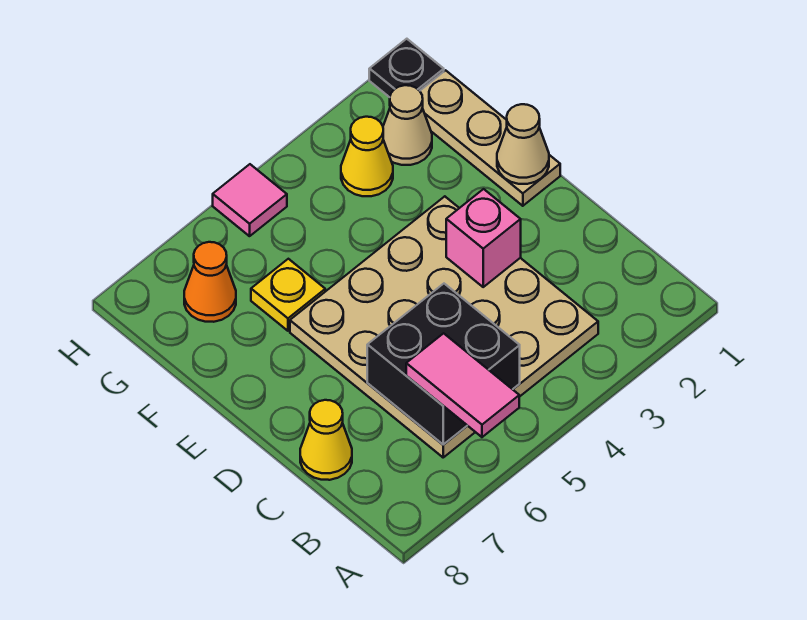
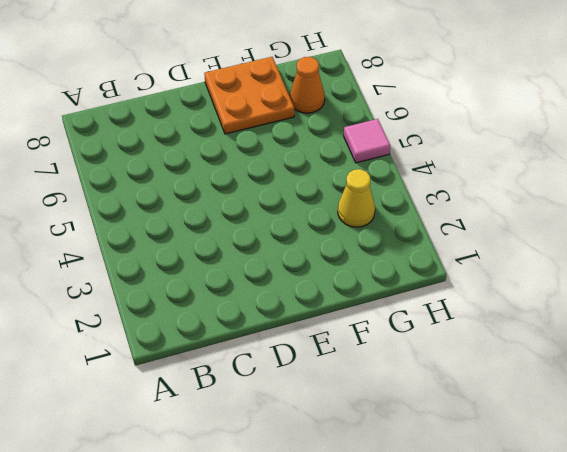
orange 2x2 plate [204,57,294,134] -> none
none -> tan 4x4 plate [290,196,598,457]
none -> yellow 1x1 cone [300,400,352,480]
none -> tan 1x3 plate [420,70,560,206]

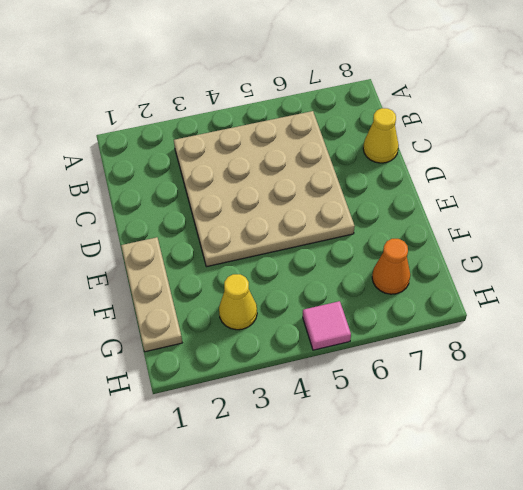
none -> yellow 1x1 plate [251,259,325,331]
none -> tan 1x1 cone [383,85,432,165]
none -> black 1x1 plate [369,39,444,97]

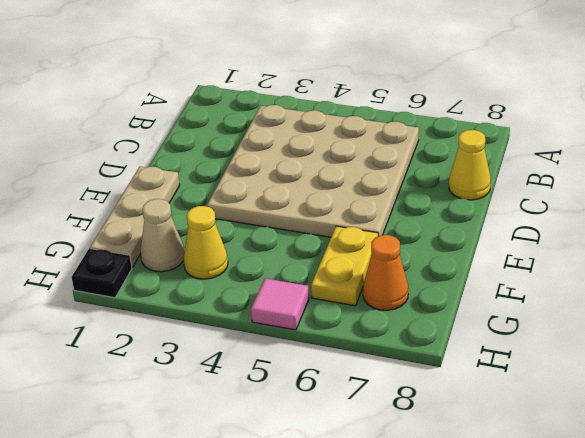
yellow 1x2 plate [311,226,378,306] -> yellow 1x1 plate [251,259,325,331]
none -> black 2x2 brick [367,284,520,445]
none -> pink 1x1 brick [446,189,521,287]
none -> tan 1x1 cone [497,104,549,184]

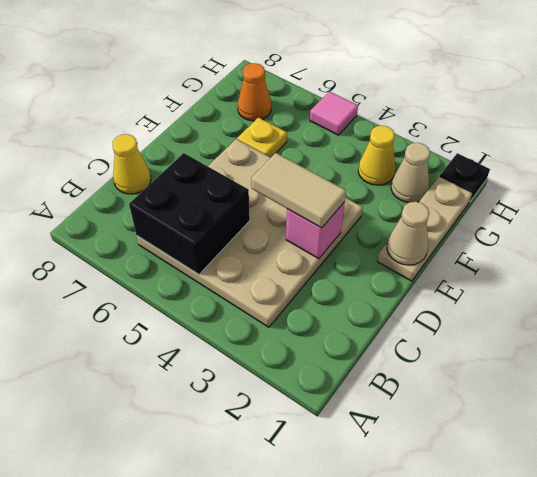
tan 1x2 tile [251,153,346,228] -> none
none -> pink 1x2 tile [406,333,519,437]

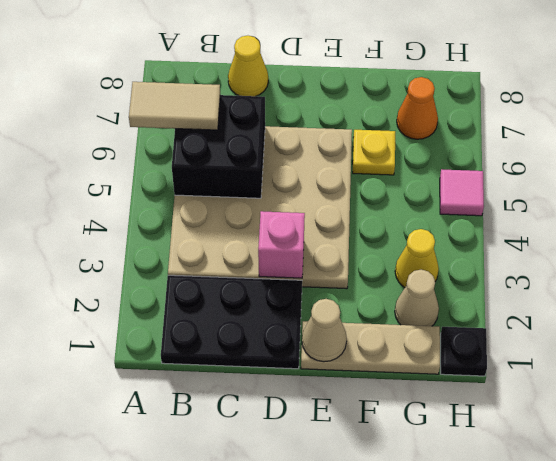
tan 1x2 tile [129,82,220,130] -> pink 1x2 tile [406,333,519,437]
black 2x3 plate [161,275,302,369] -> none

